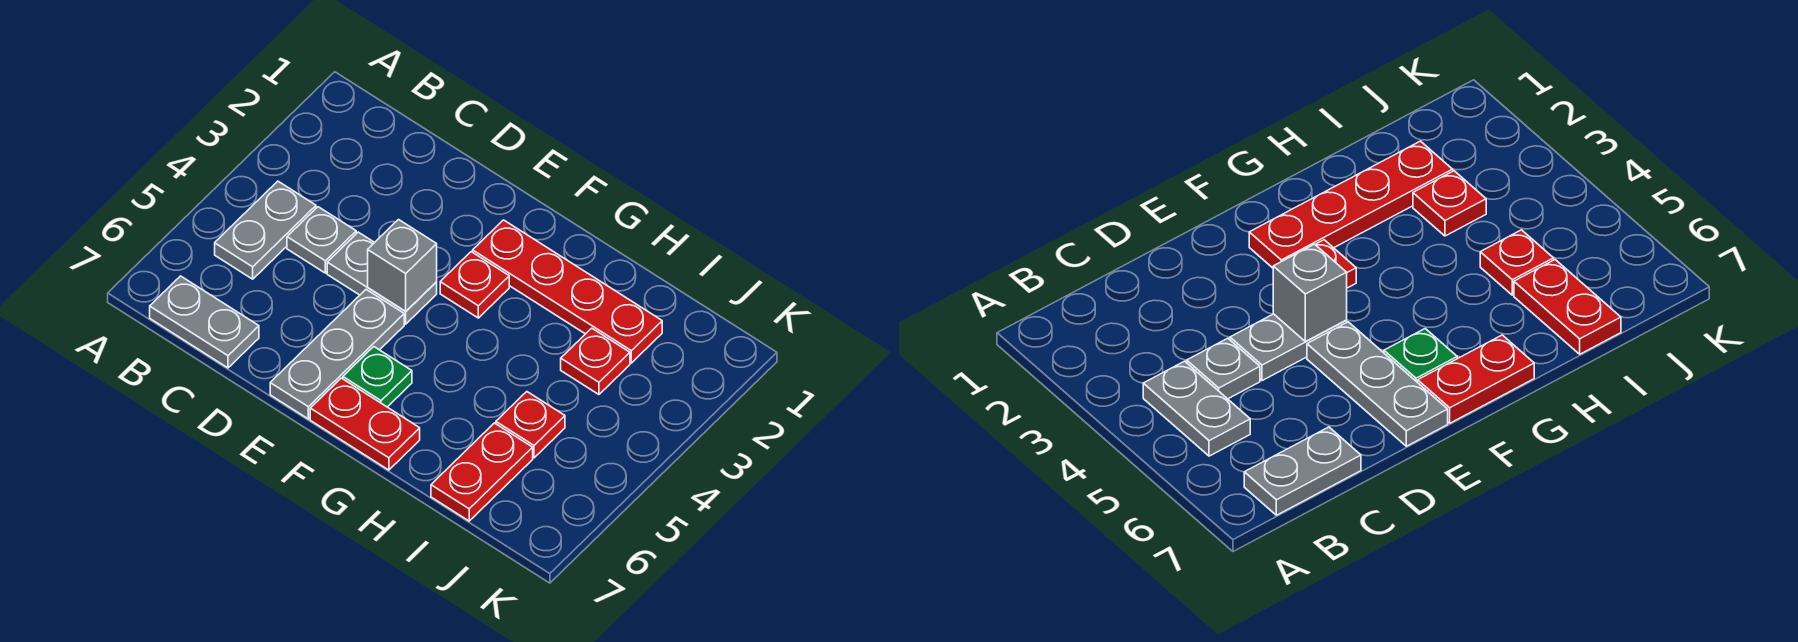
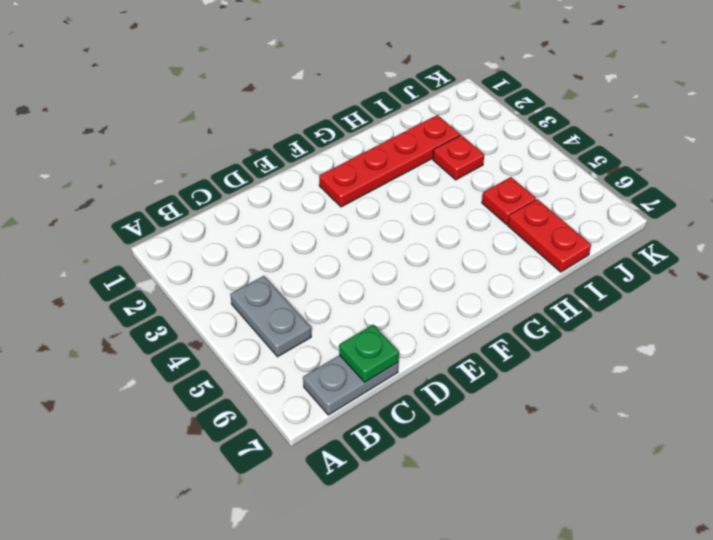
green 1x1 plate [339,325,399,382] -> green 1x1 plate moved to [343,347,412,407]
none -> grey 1x1 plate [287,207,356,273]
none -> grey 1x2 plate [327,232,437,324]
none -> grey 1x3 plate [270,290,404,419]

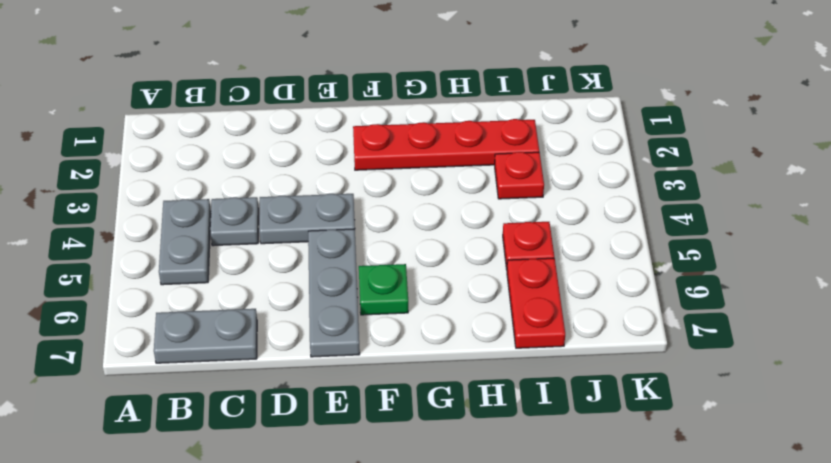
none -> red 1x1 plate [440,252,509,318]
none -> red 1x2 plate [310,378,420,470]
none -> grey 1x1 brick [368,220,437,311]

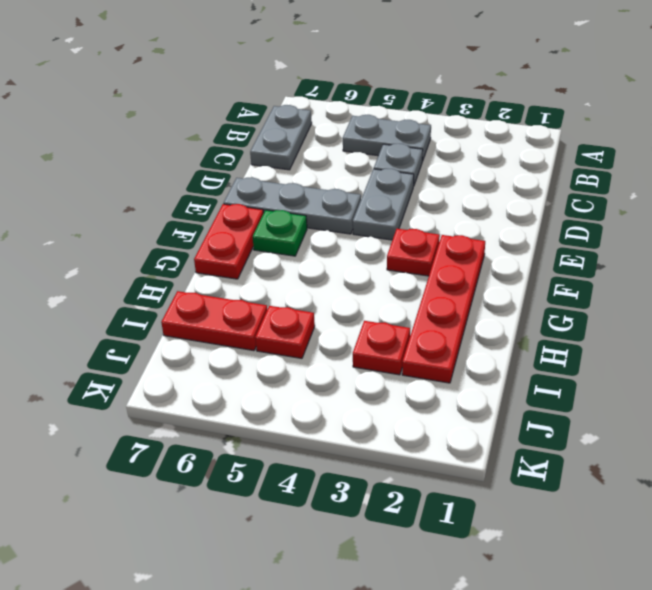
none -> grey 1x1 brick [368,220,437,311]

